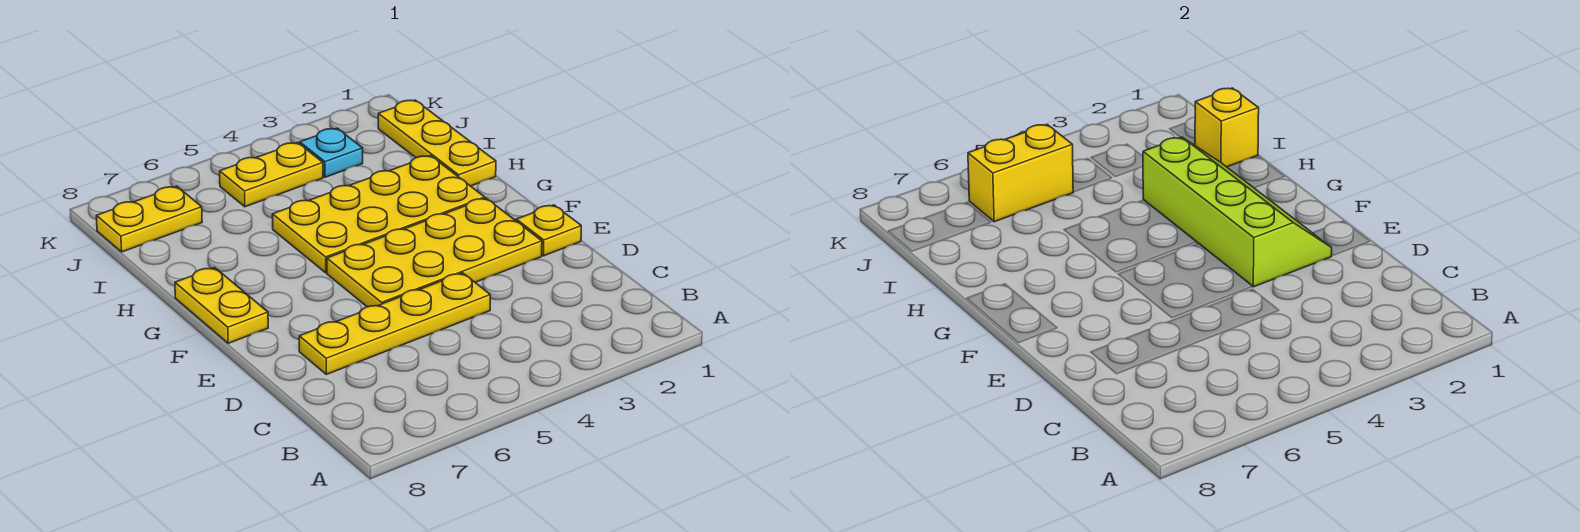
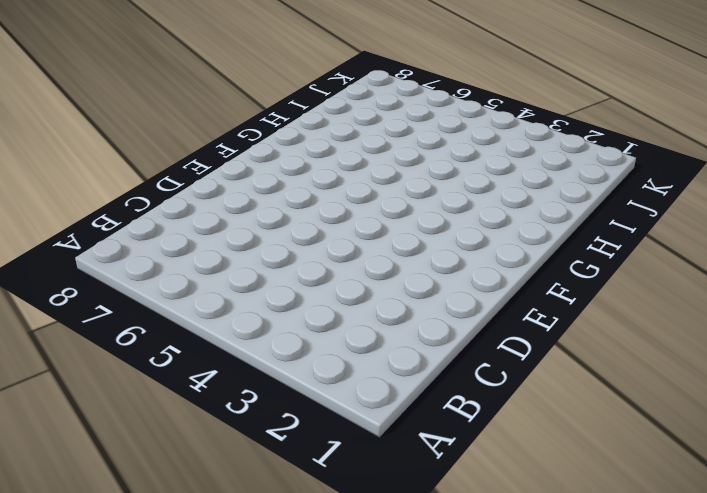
none -> yellow 1x4 plate [299,273,490,374]
none -> yellow 1x1 plate [516,205,581,256]
none -> yellow 2x4 plate [327,198,542,307]

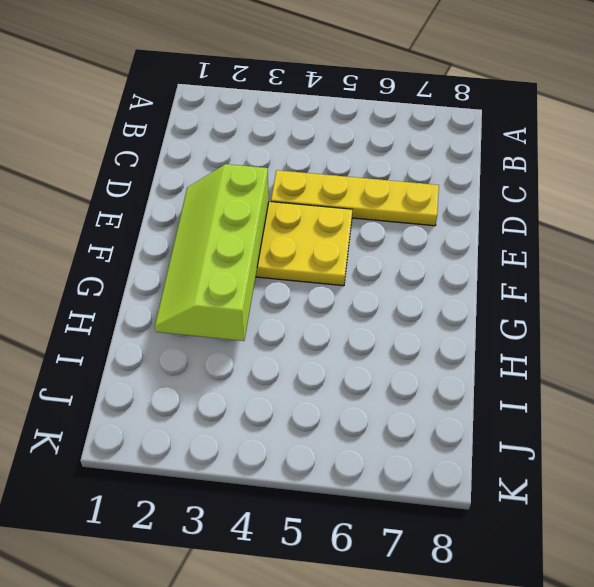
none -> yellow 1x1 plate [516,205,581,256]
none -> yellow 1x2 plate [175,267,268,343]
none -> yellow 2x4 plate [272,156,485,273]

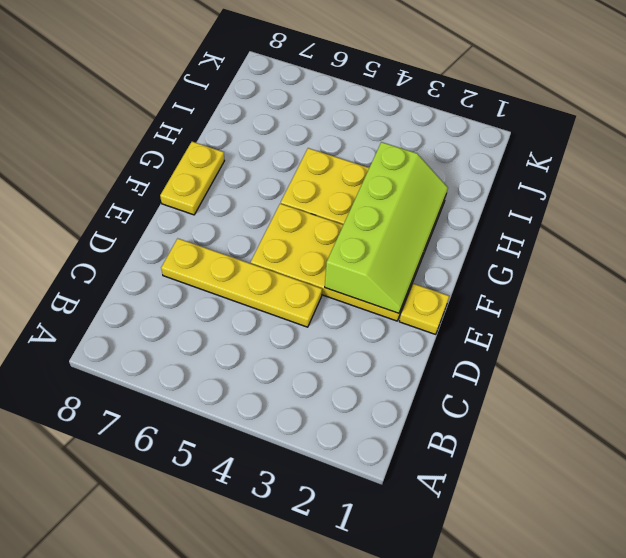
none -> yellow 1x3 plate [378,100,496,186]
none -> cyan 1x1 plate [300,128,363,177]
none -> yellow 1x2 plate [220,143,323,207]

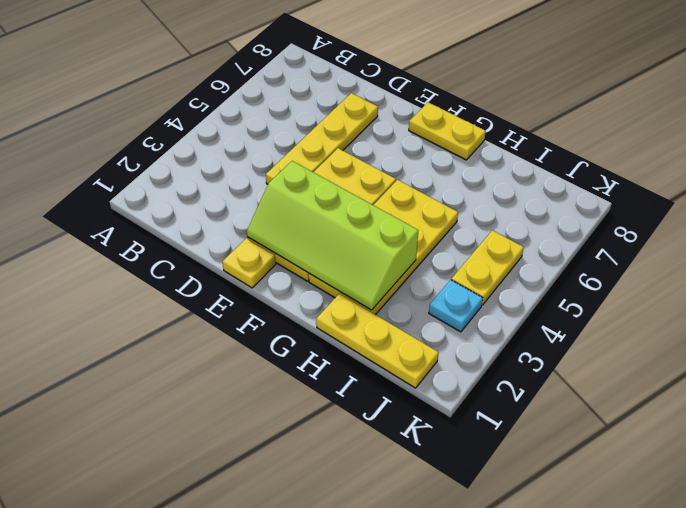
none -> yellow 1x2 plate [96,186,202,252]
none -> yellow 1x1 brick [1195,88,1259,167]
none -> yellow 1x2 brick [968,125,1073,222]

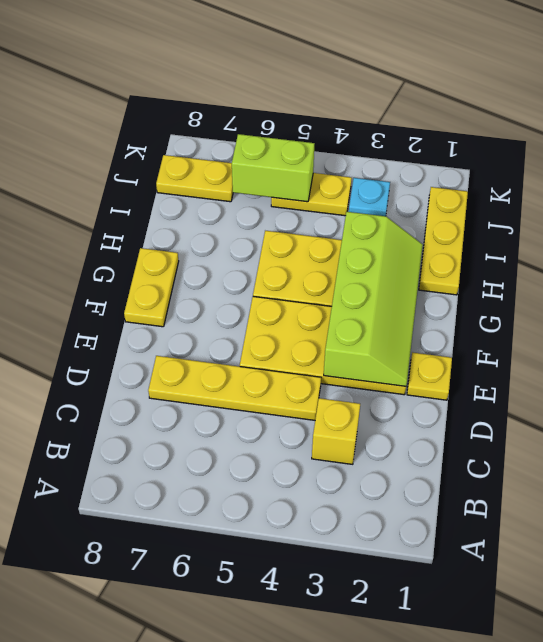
yellow 1x1 brick [312,398,360,464] -> yellow 1x1 brick moved to [1195,88,1259,167]
lime 1x2 brick [232,134,314,202] -> yellow 1x2 brick [968,125,1073,222]

